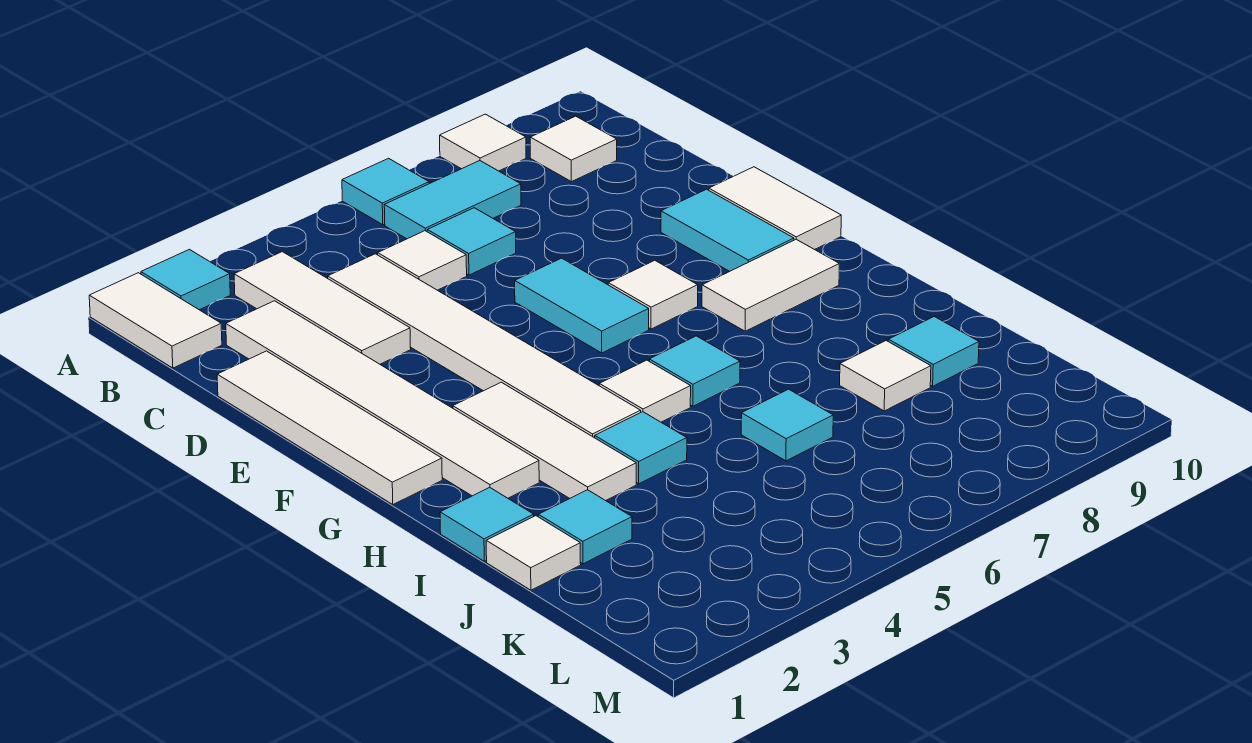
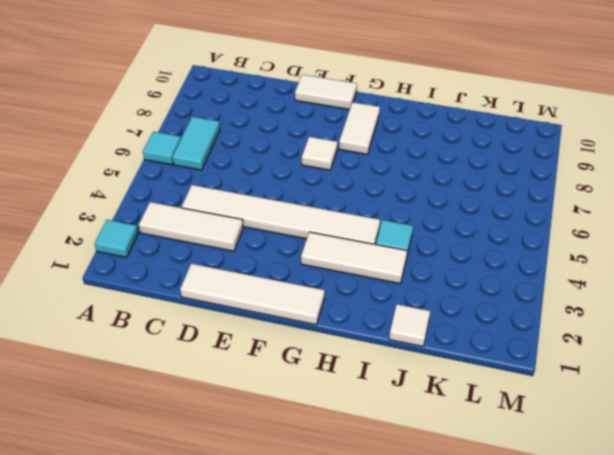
none -> white 1x2 tile [89,273,222,368]
none -> white 1x1 tile [440,114,526,171]
none -> white 1x1 tile [530,116,617,182]

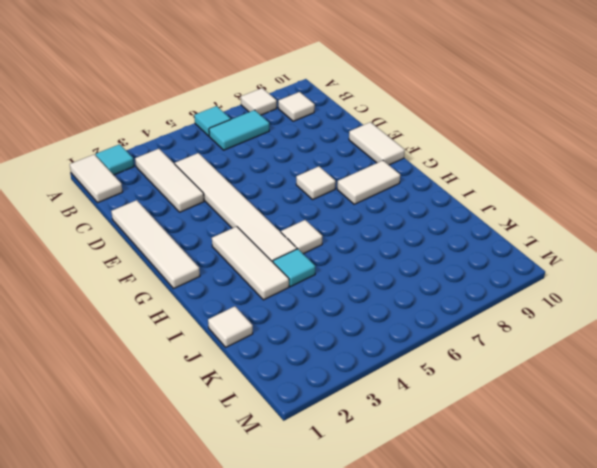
none -> white 1x6 tile [226,301,539,498]
none -> white 1x1 tile [378,231,467,290]
none -> cyan 1x1 tile [427,208,516,275]

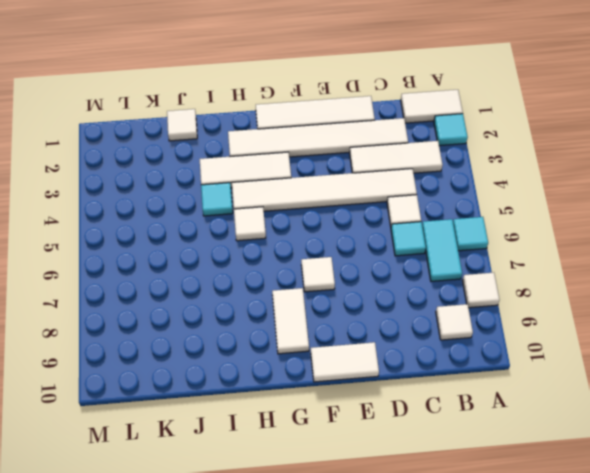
none -> cyan 1x2 tile [515,258,649,353]
none -> cyan 1x2 tile [661,189,794,271]
none -> cyan 1x1 tile [649,336,740,406]

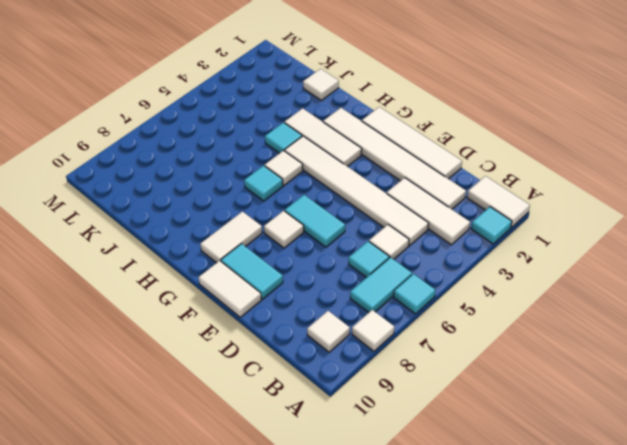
none -> cyan 1x1 tile [440,487,534,561]
none -> cyan 1x1 tile [538,490,632,564]
none -> cyan 1x1 tile [741,389,833,461]

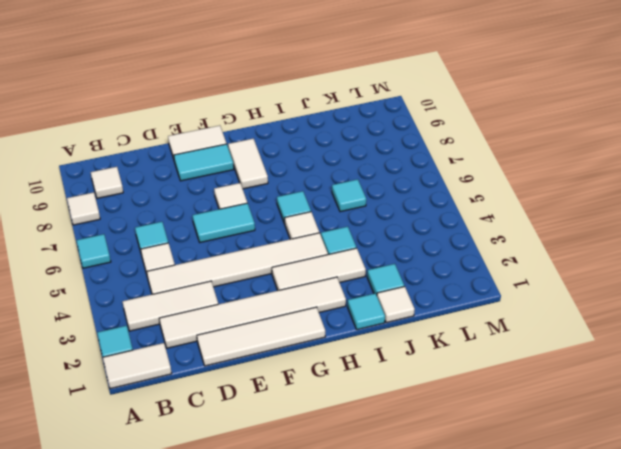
none -> cyan 1x2 tile [384,161,521,239]
none -> white 1x1 tile [840,341,931,411]
none -> cyan 1x1 tile [888,317,979,386]

